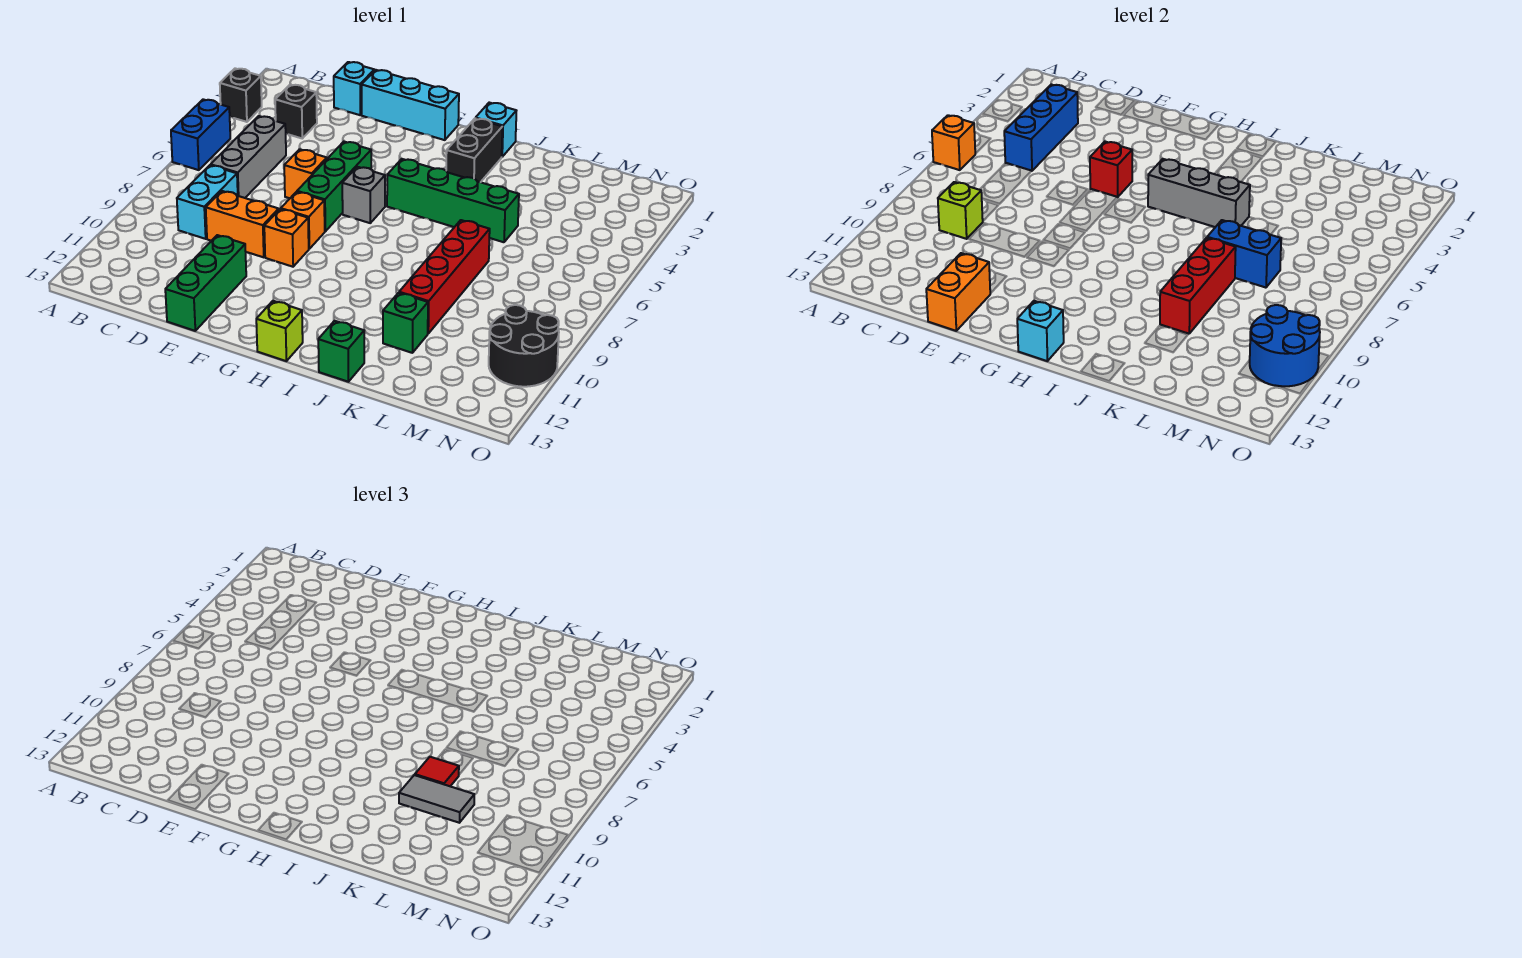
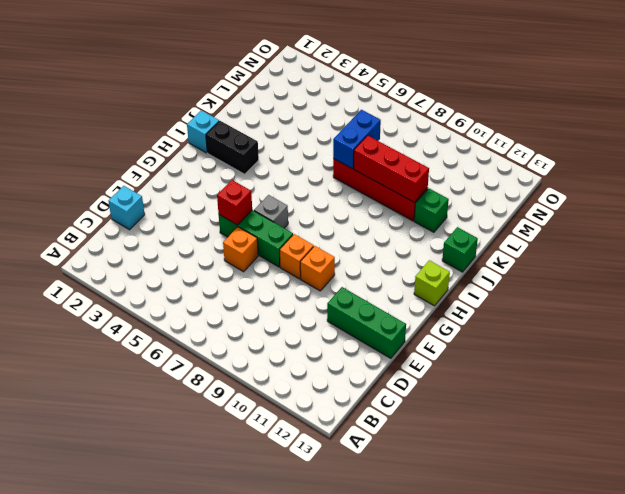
none -> black 1x1 brick [220,68,262,122]
none -> blue 1x2 brick [171,99,230,170]
none -> black 1x1 brick [275,84,317,138]
none -> grey 1x3 brick [211,116,286,198]

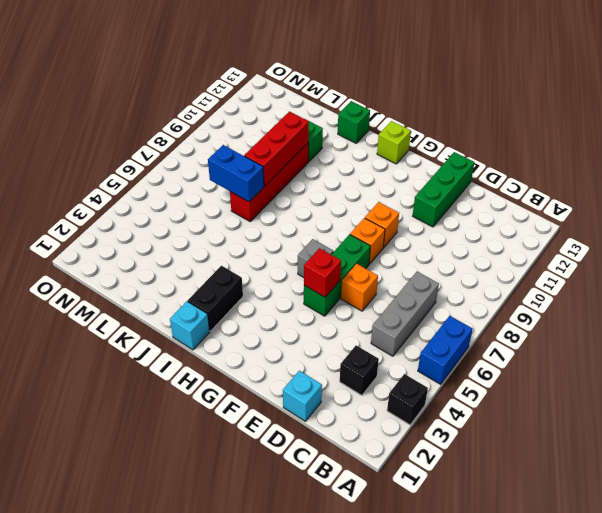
none -> cyan 1x2 brick [177,165,238,239]
none -> orange 1x2 brick [206,191,279,257]
none -> cyan 1x3 brick [362,70,459,140]
none -> green 1x4 brick [387,159,519,242]

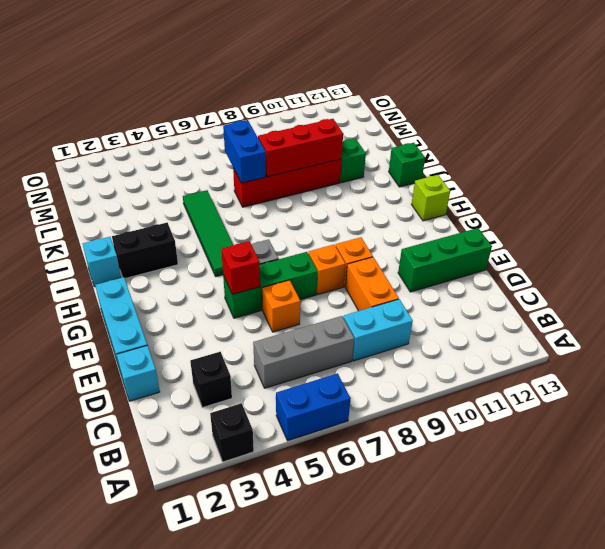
green 1x4 tile [183,190,233,276] -> green 1x4 brick [387,159,519,242]
none -> black 2x2 round brick [489,305,559,387]
none -> orange 1x1 brick [932,115,975,170]
none -> blue 1x3 brick [1004,84,1078,171]
none -> lime 1x1 brick [938,182,983,239]

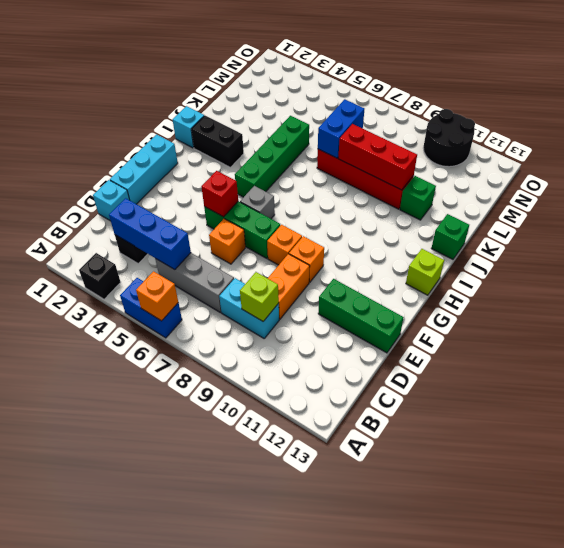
none -> orange 1x2 brick [926,253,990,331]
none -> grey 1x3 brick [1148,159,1250,227]
none -> cyan 1x1 brick [1017,301,1064,361]
none -> blue 2x2 round brick [1250,305,1320,386]

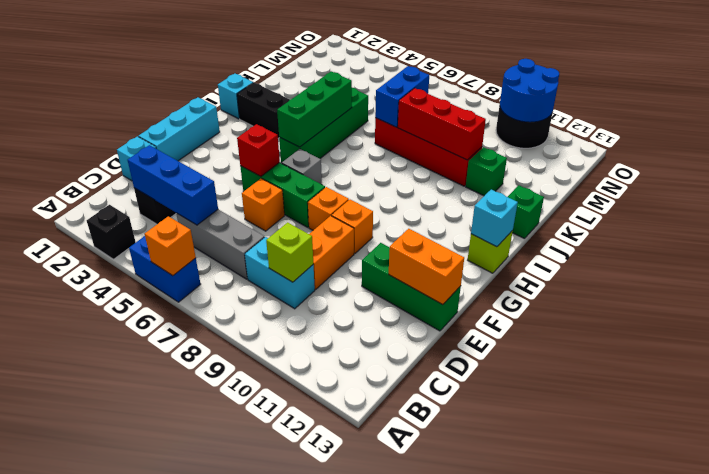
green 1x3 brick [277,71,352,147] -> grey 1x3 brick [1148,159,1250,227]
none -> red 1x1 tile [415,757,459,786]
none -> grey 1x2 tile [399,775,474,823]

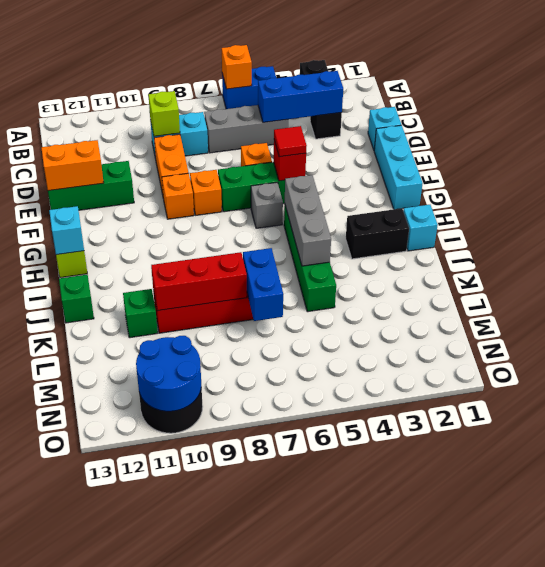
red 1x1 tile [274,126,307,157] -> red 1x1 tile moved to [415,757,459,786]
none -> grey 1x2 tile [399,775,474,823]

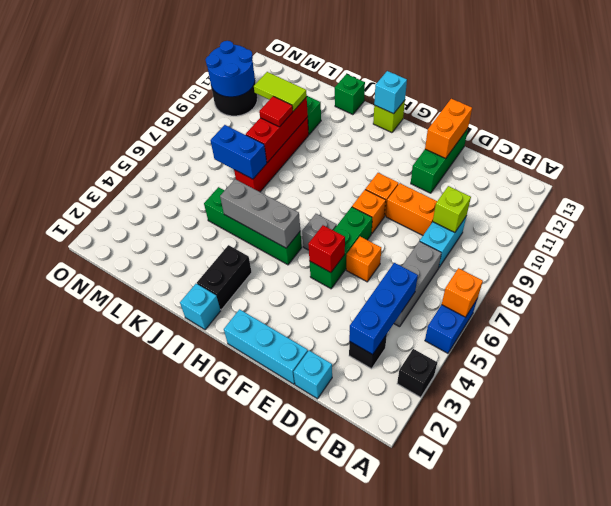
lime 1x2 tile [254,72,307,111] -> grey 1x2 tile [399,775,474,823]

